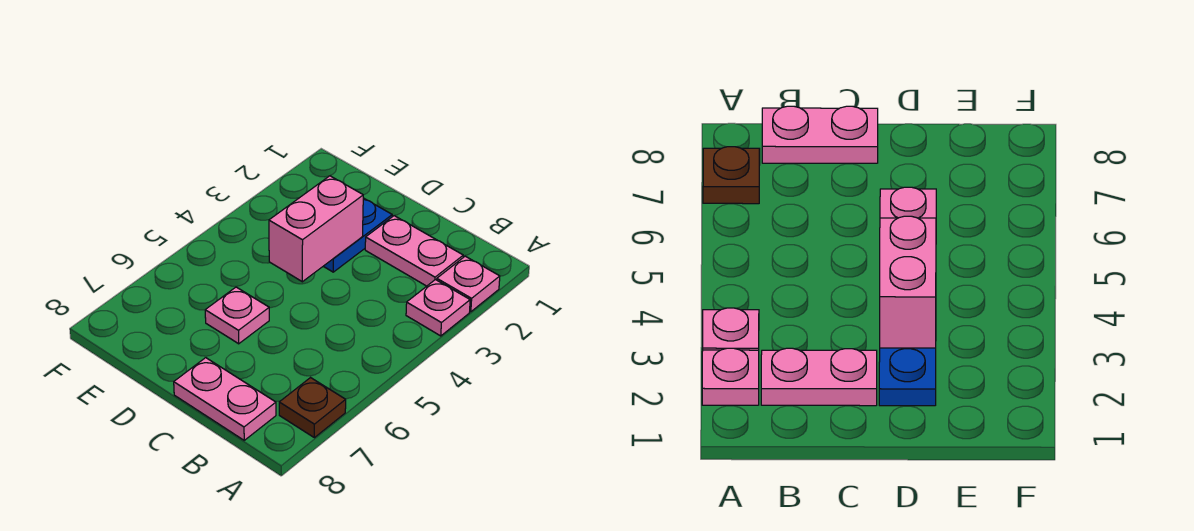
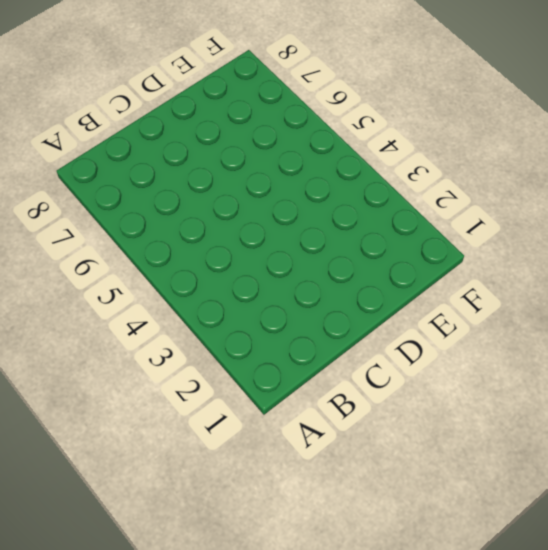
none -> pink 1x1 plate [437,256,500,312]
none -> pink 1x1 plate [406,280,470,336]

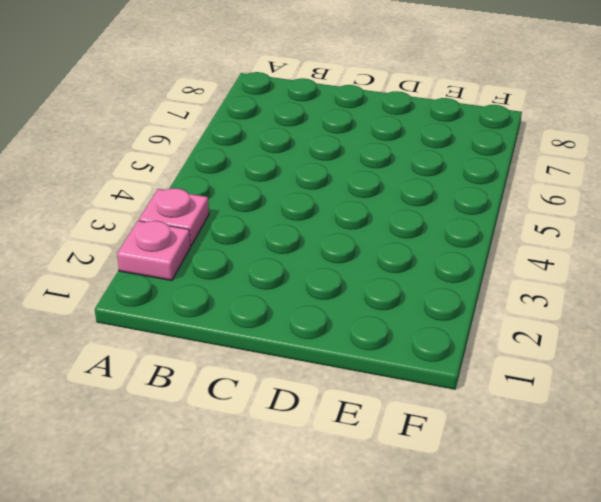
none -> brown 1x1 plate [279,378,346,438]
none -> pink 1x2 plate [365,216,463,286]

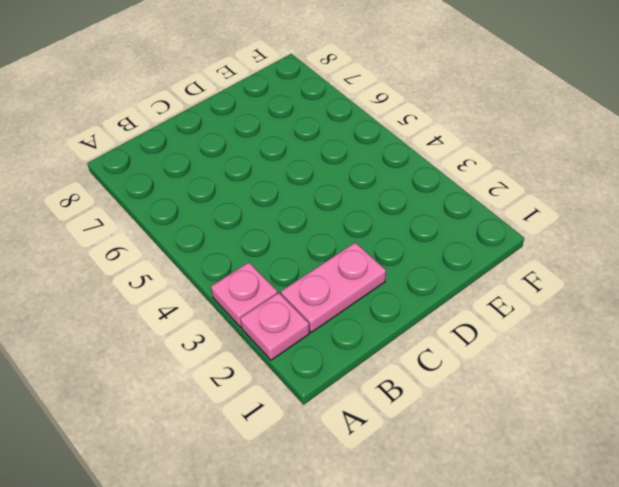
none -> brown 1x1 plate [279,378,346,438]
none -> pink 1x2 plate [174,358,276,440]

